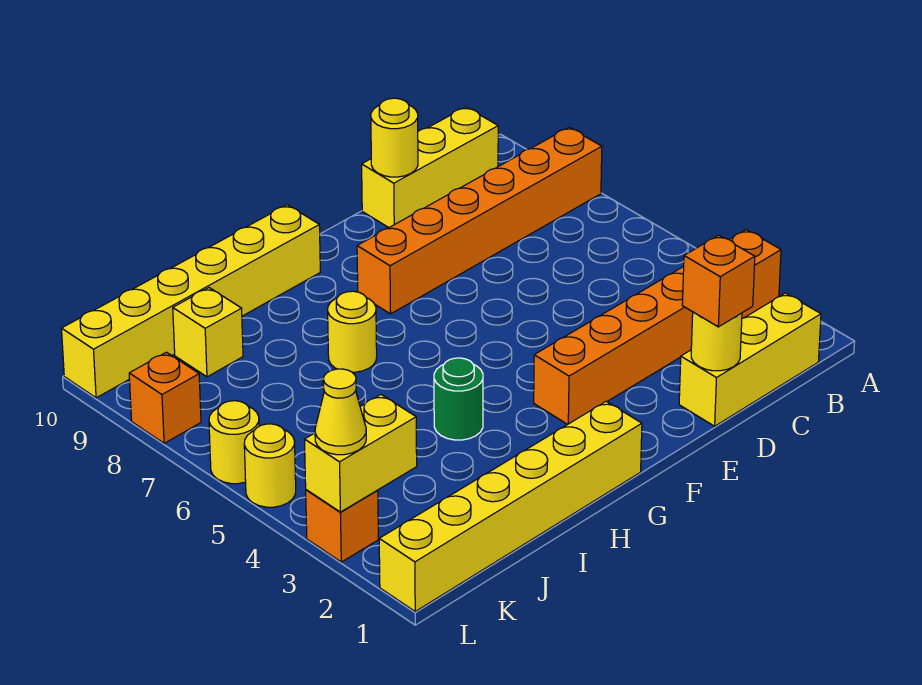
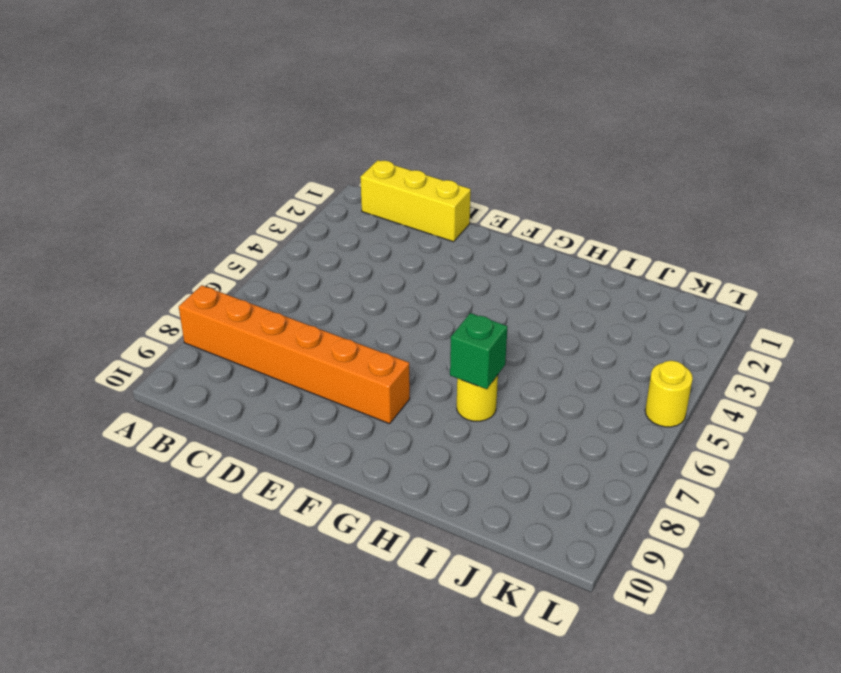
green 1x1 brick [450,313,508,389] -> none
none -> orange 1x6 brick [534,230,781,425]
none -> yellow 1x3 brick [362,107,498,228]
none -> yellow 1x6 brick [379,401,642,611]

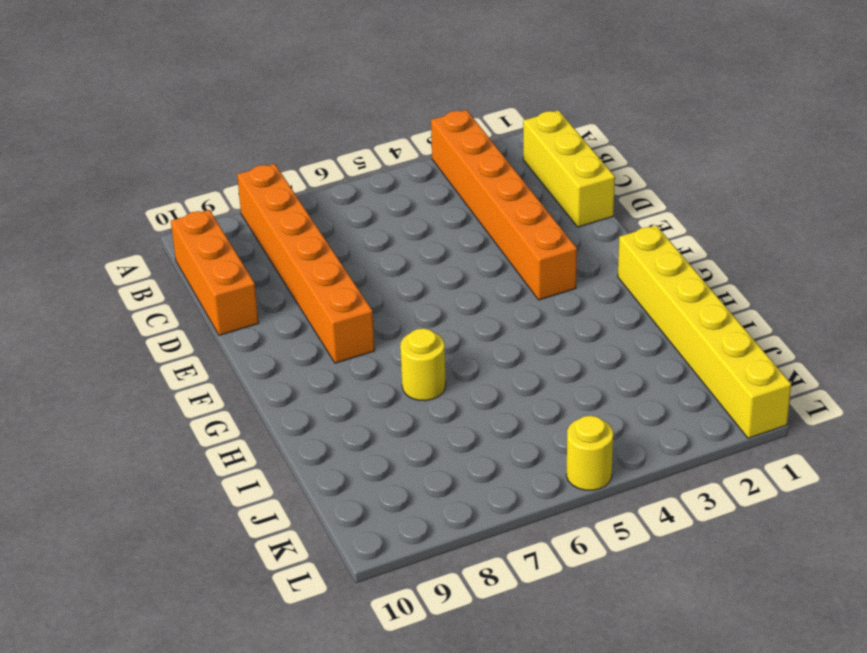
orange 1x3 brick [171,210,259,335] -> yellow 1x3 brick [362,107,498,228]
none -> yellow 1x6 brick [61,205,320,398]
none -> green 1x1 round brick [434,358,483,440]
none -> yellow 1x1 brick [173,288,243,377]

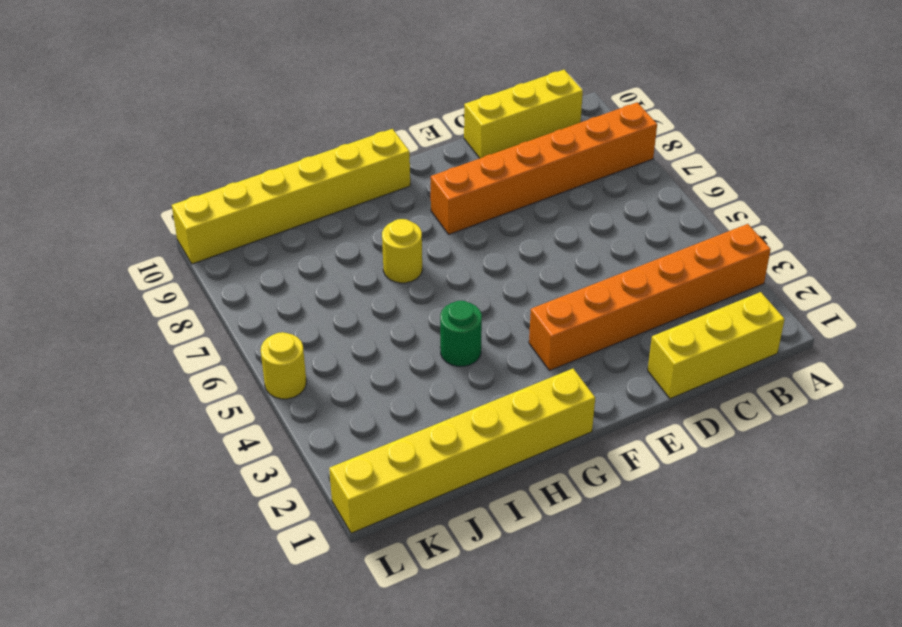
none -> yellow 1x1 brick [173,288,243,377]
none -> orange 1x1 brick [306,490,378,562]
none -> yellow 1x1 round brick [209,401,259,484]

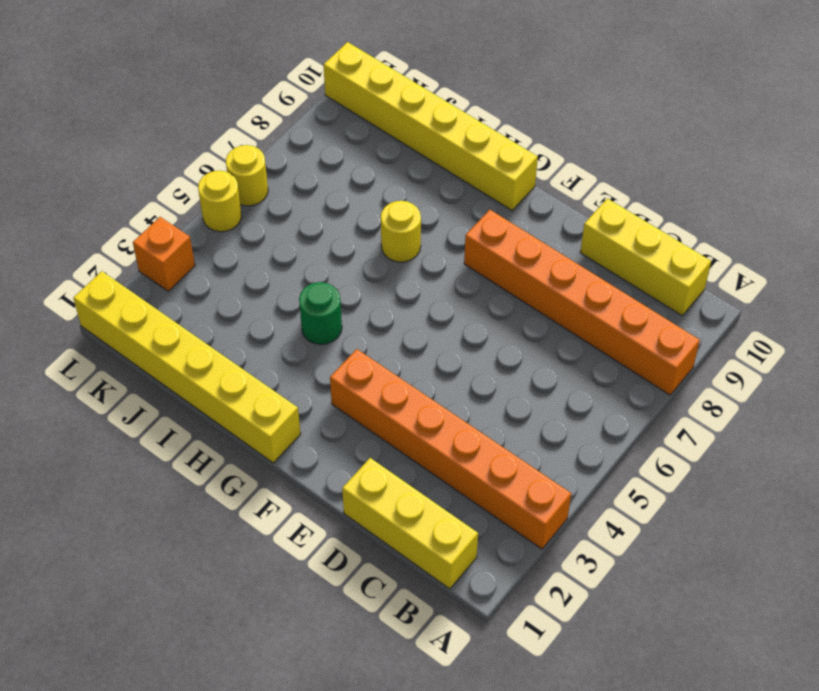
none -> yellow 1x1 brick [173,288,243,377]
none -> orange 1x1 brick [129,352,201,443]
none -> yellow 1x1 round brick [691,312,742,371]

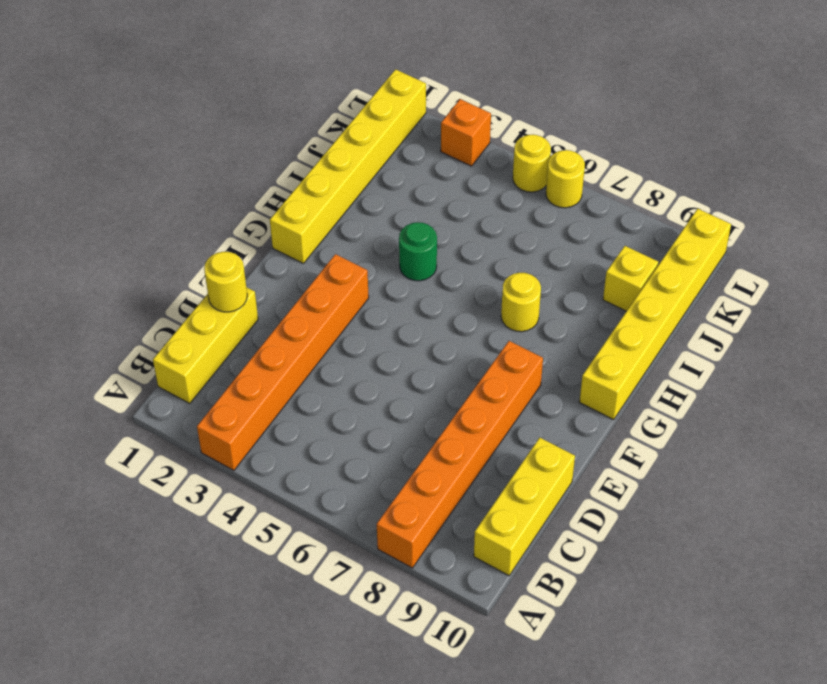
none -> orange 1x1 brick [129,352,201,443]
none -> yellow 1x1 round brick [371,98,418,177]
none -> yellow 1x2 brick [304,395,417,512]

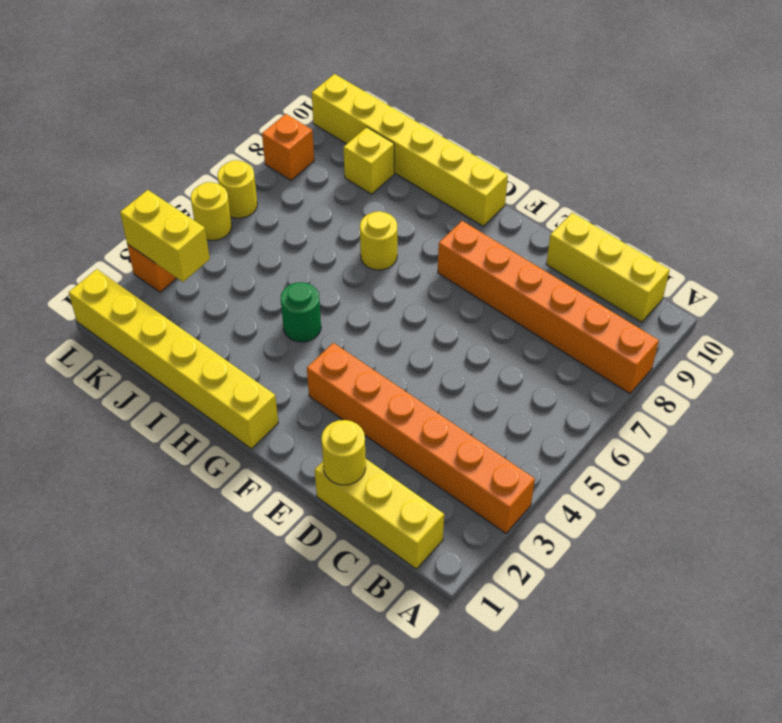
none -> yellow 1x1 round brick [371,98,418,177]
none -> orange 1x1 brick [682,235,755,327]
none -> yellow 1x1 cone [315,369,366,455]

